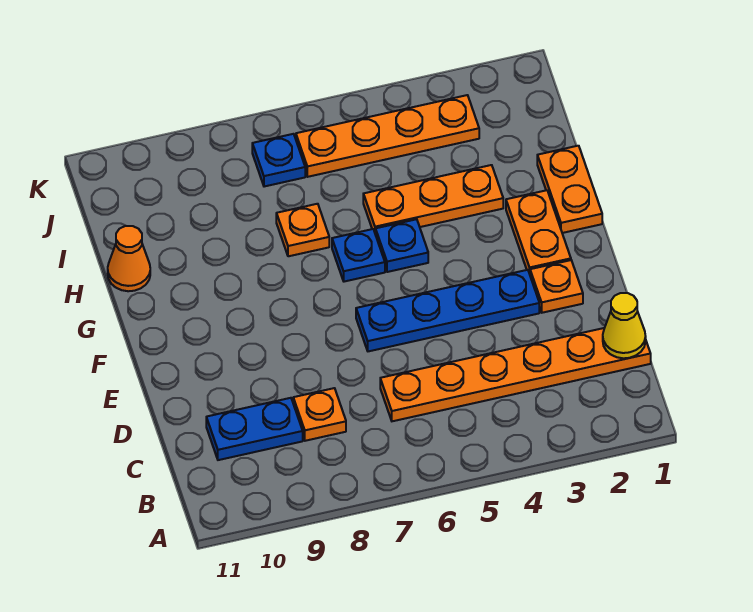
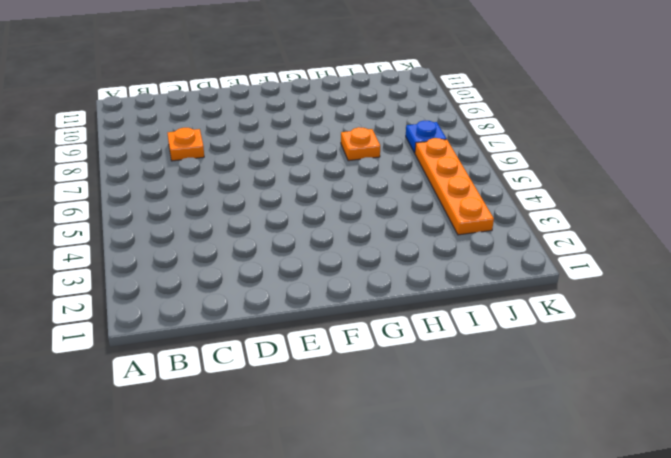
none -> orange 1x6 plate [380,328,651,421]
none -> blue 1x2 plate [206,398,303,460]
none -> orange 1x1 plate [530,260,583,313]

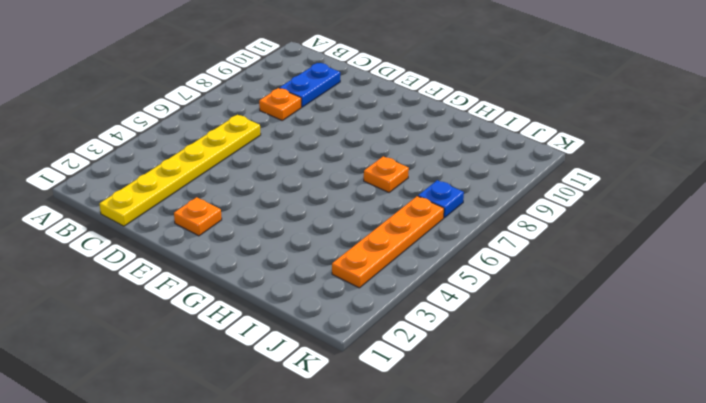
yellow 1x6 plate [100,115,261,226] -> orange 1x6 plate [380,328,651,421]
none -> blue 1x4 plate [356,270,539,351]
none -> orange 1x2 plate [506,190,571,274]
none -> orange 1x2 plate [537,146,602,233]

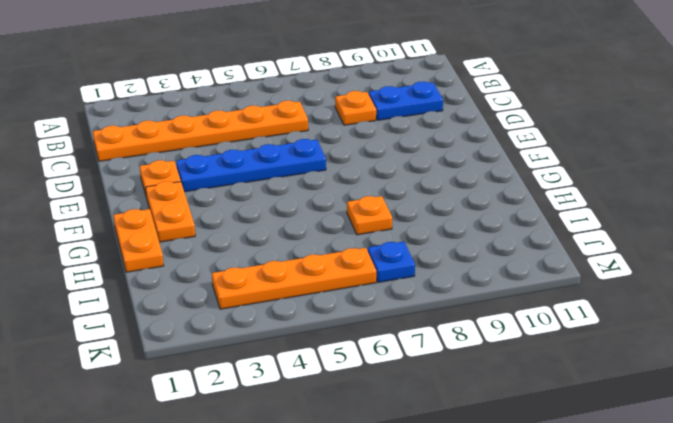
none -> blue 1x1 plate [376,219,428,272]
none -> blue 1x1 plate [332,229,385,282]
none -> orange 1x3 plate [363,165,503,235]

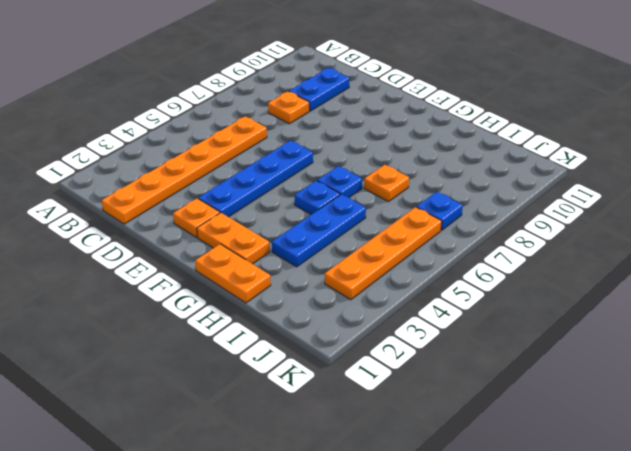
blue 1x3 plate [272,194,366,267] -> orange 1x3 plate [363,165,503,235]
none -> orange 1x1 cone [108,226,150,291]
none -> yellow 1x1 cone [603,293,646,358]

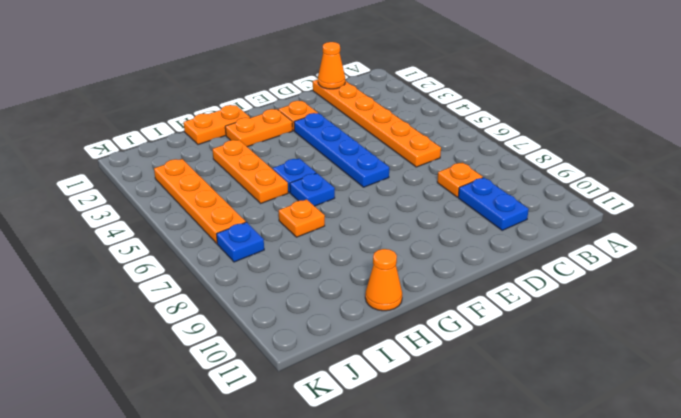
orange 1x1 cone [318,42,345,89] -> yellow 1x1 cone [603,293,646,358]

